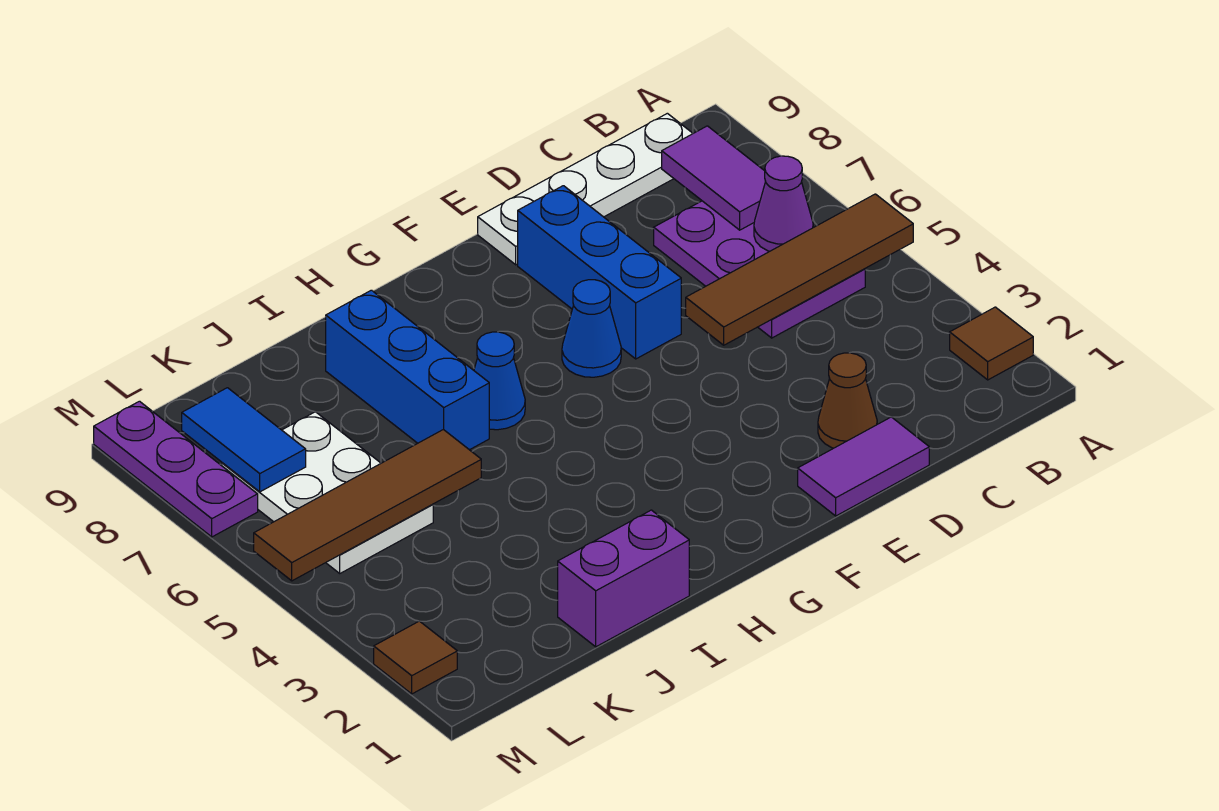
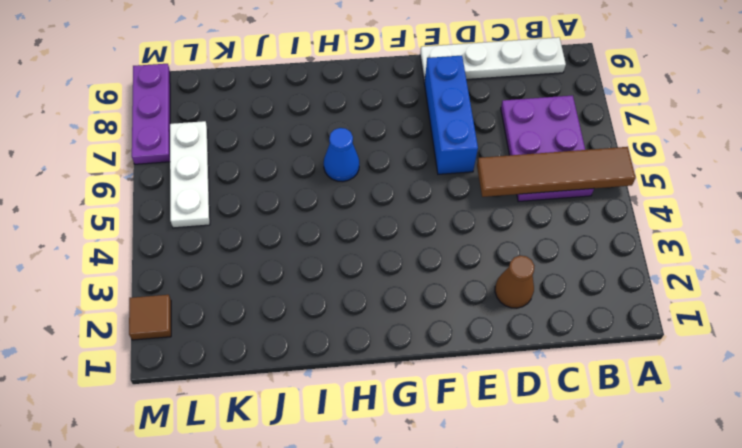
white 1x3 plate [170,121,210,228] -> white 2x3 plate [222,412,433,573]
none -> brown 1x1 tile [950,307,1033,380]
none -> purple 1x2 tile [798,417,929,516]
none -> blue 1x1 cone [562,280,621,377]

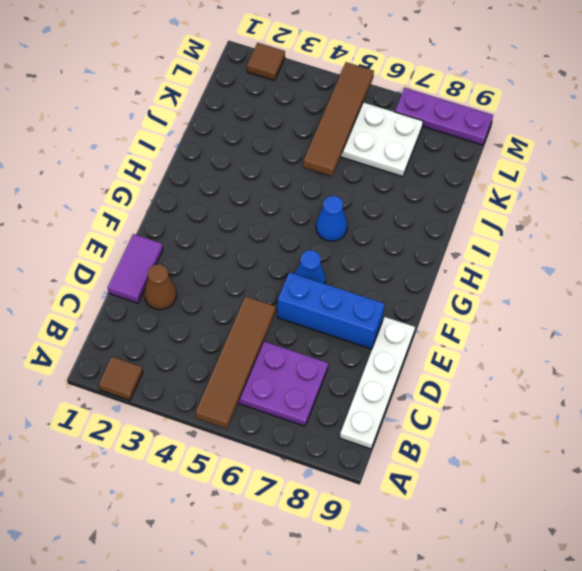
none -> purple 1x2 brick [558,510,689,647]
none -> blue 1x3 brick [326,290,489,450]
none -> purple 1x1 cone [754,156,813,251]

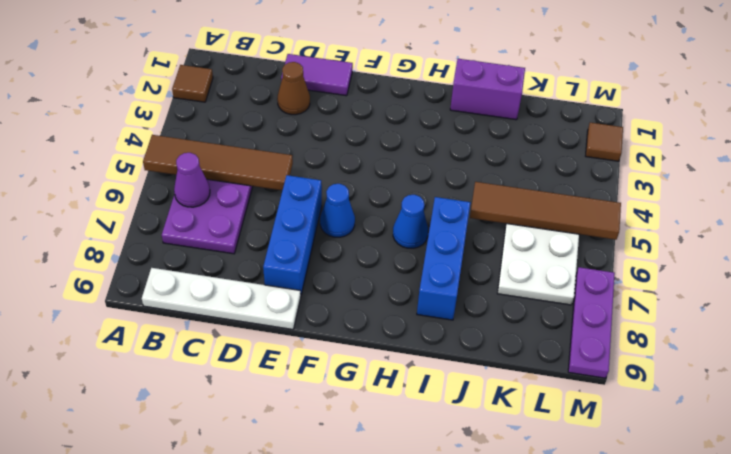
none -> purple 1x2 tile [662,126,766,230]
none -> blue 1x2 tile [182,388,306,492]

